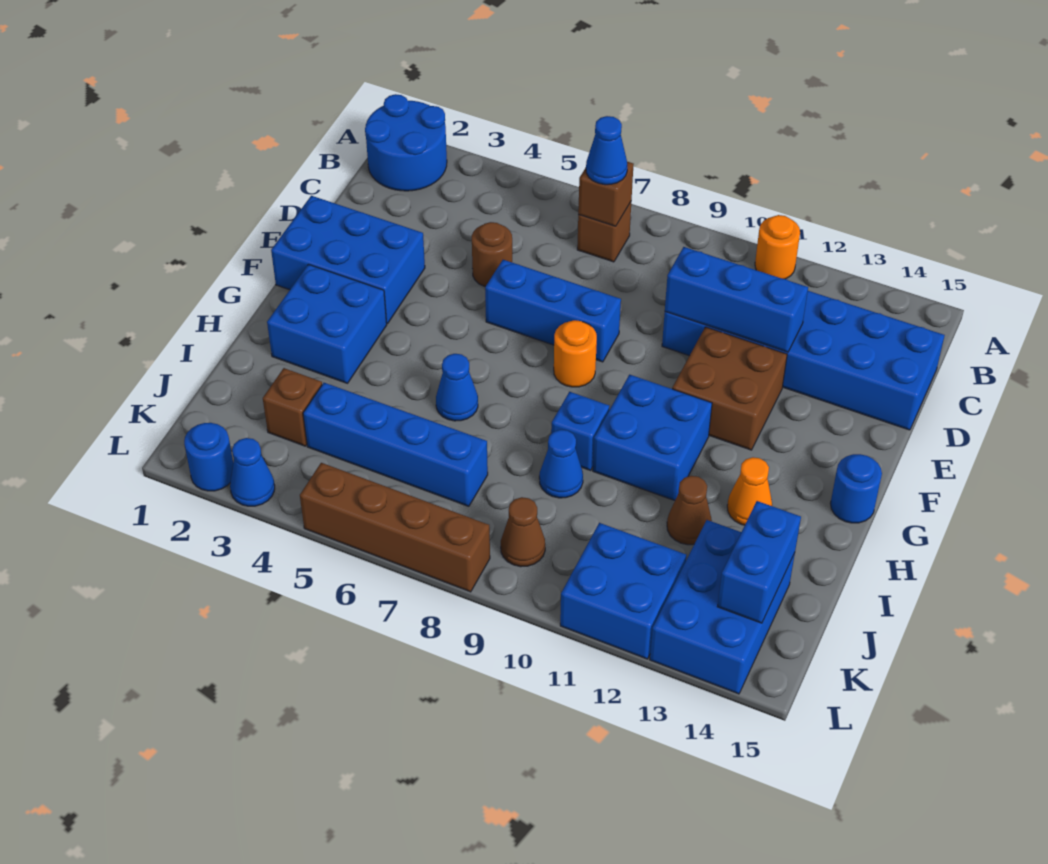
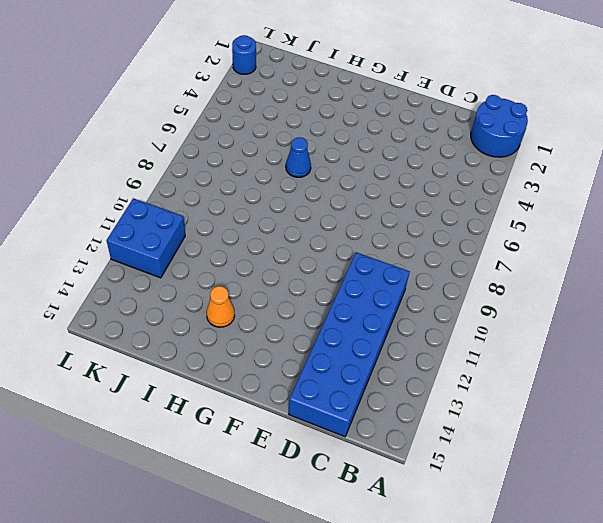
none -> orange 1x1 round brick [755,215,800,279]
none -> brown 1x1 brick [577,202,631,262]
none -> brown 1x1 round brick [472,222,512,287]

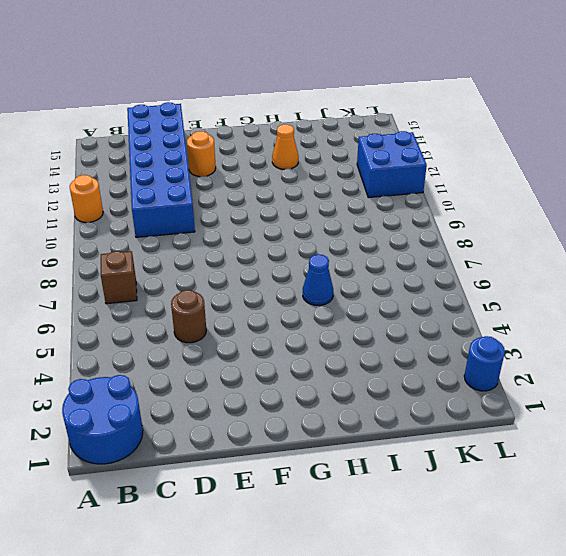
orange 1x1 round brick [187,131,216,177] -> orange 1x1 round brick moved to [554,320,597,387]
none -> blue 2x3 brick [271,196,425,324]
none -> blue 1x3 brick [485,260,621,362]
none -> brown 2x2 brick [672,327,787,450]

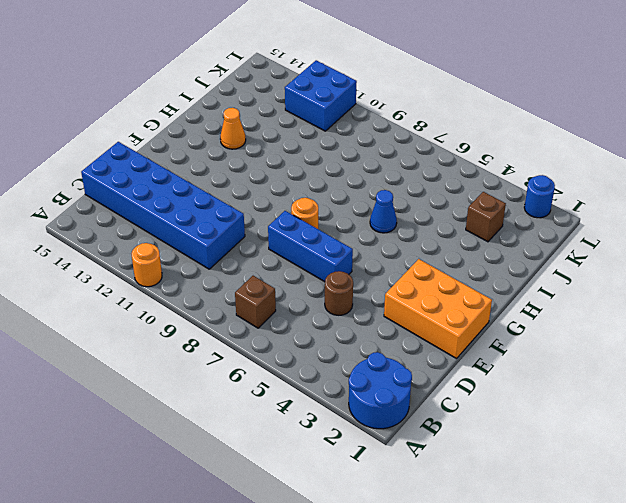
orange 2x3 brick [384,259,492,359] -> blue 2x3 brick [271,196,425,324]
none -> brown 2x2 brick [672,327,787,450]
none -> blue 2x2 brick [267,264,387,383]
none -> blue 2x2 brick [593,375,712,501]

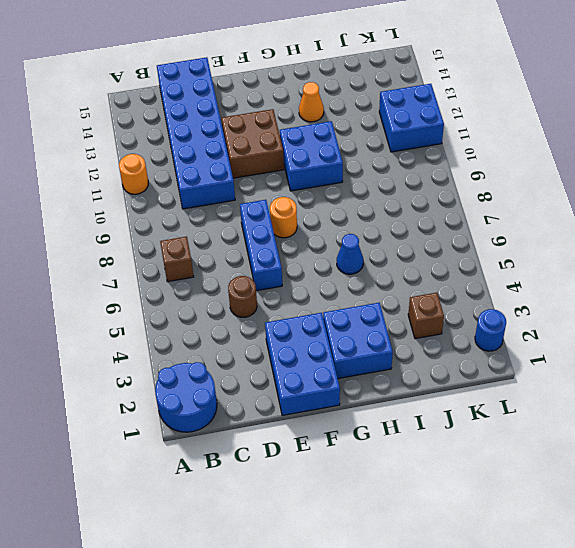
none -> blue 1x1 round brick [830,454,882,523]
none -> blue 1x1 brick [551,392,609,470]
none -> blue 1x1 cone [539,430,583,498]

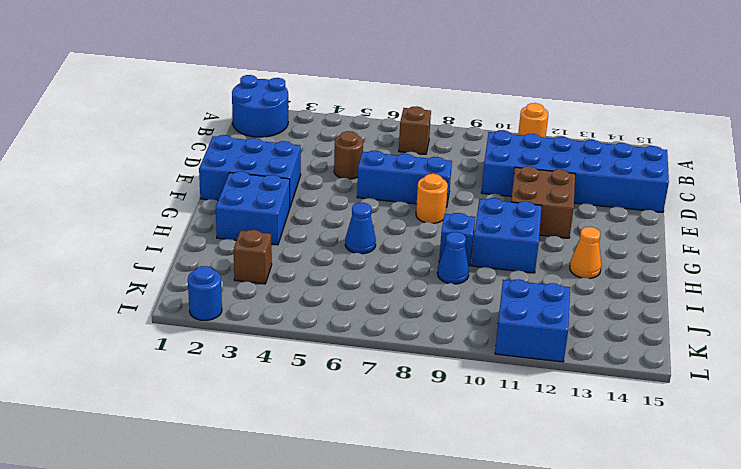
none -> blue 1x1 round brick [830,454,882,523]
none -> brown 1x1 cone [667,476,712,545]
none -> blue 1x4 brick [303,383,488,506]

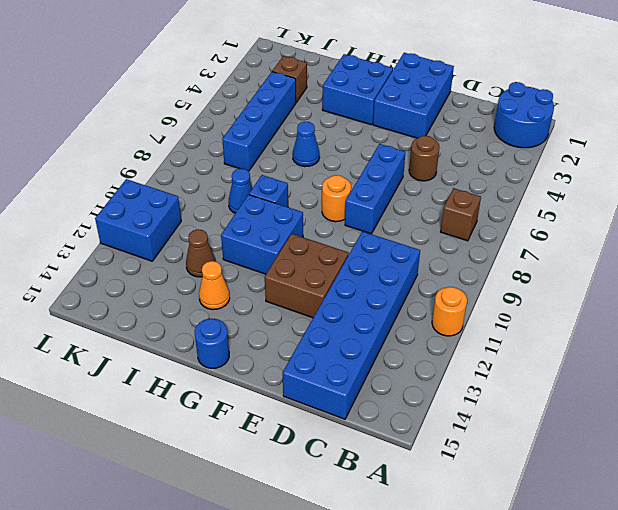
none -> blue 2x3 brick [650,520,795,694]
none -> brown 1x1 cone [501,497,545,567]
none -> blue 1x1 round brick [184,423,233,491]

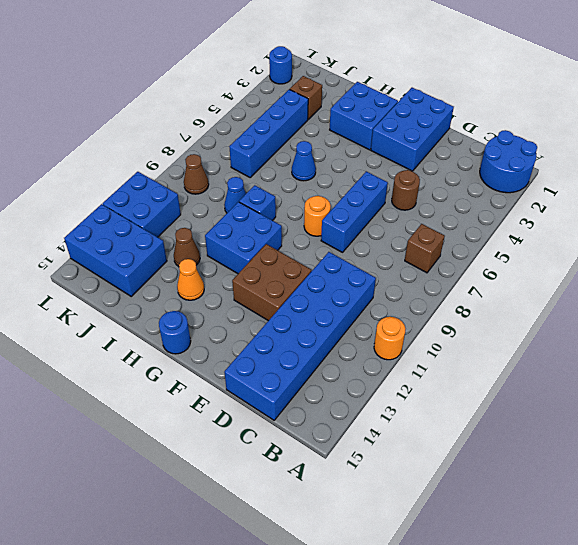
none -> blue 1x1 cone [230,438,275,506]
none -> brown 1x4 brick [300,463,490,592]
none -> brown 1x1 brick [578,162,634,226]

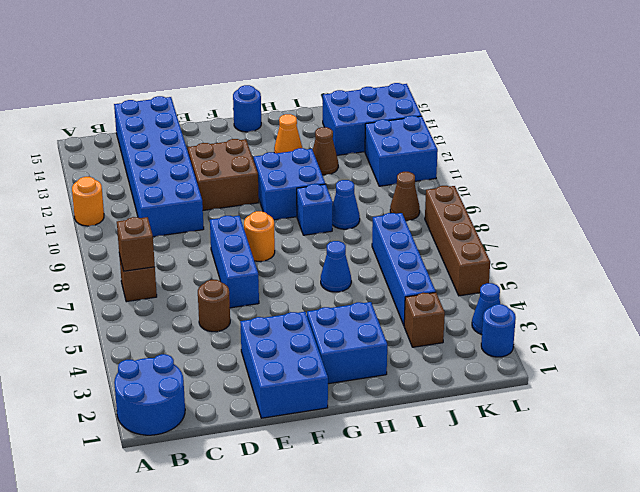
none -> blue 1x3 brick [665,247,808,352]
none -> blue 1x2 brick [717,501,801,623]
none -> blue 1x1 cone [586,116,627,185]

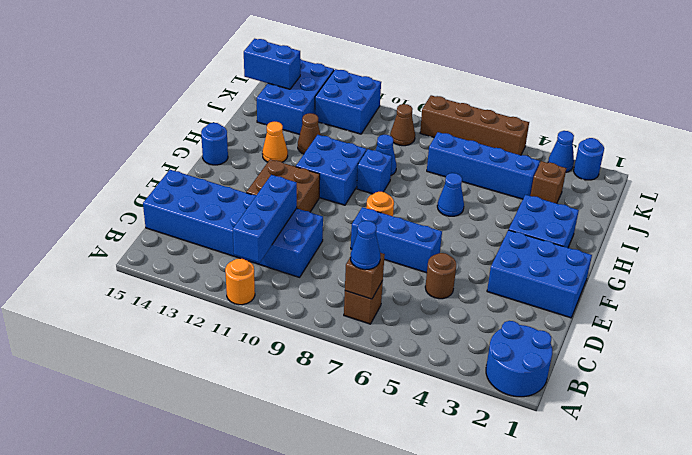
blue 1x3 brick [233,175,297,263] -> blue 1x3 brick turned to [665,247,808,352]
blue 1x2 brick [244,39,300,89] -> blue 1x2 brick turned to [717,501,801,623]

